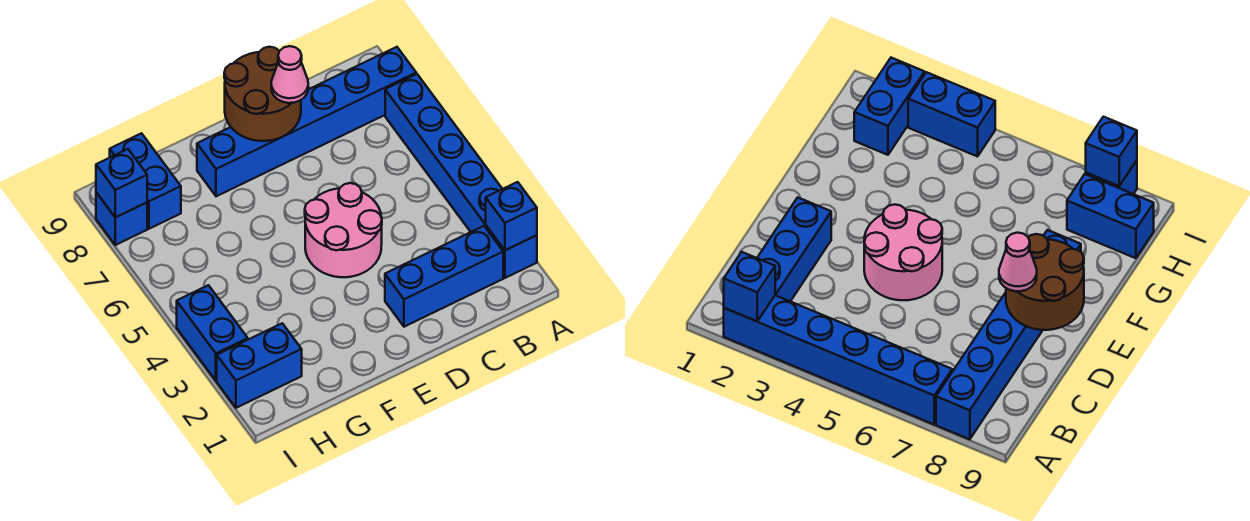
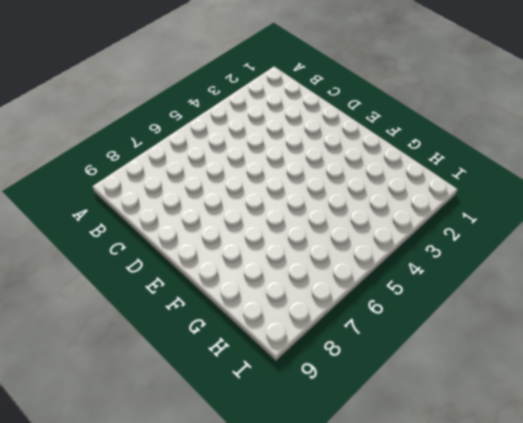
none -> blue 1x6 brick [385,74,537,278]
none -> blue 1x6 brick [197,47,416,196]
none -> blue 1x3 brick [385,226,503,327]

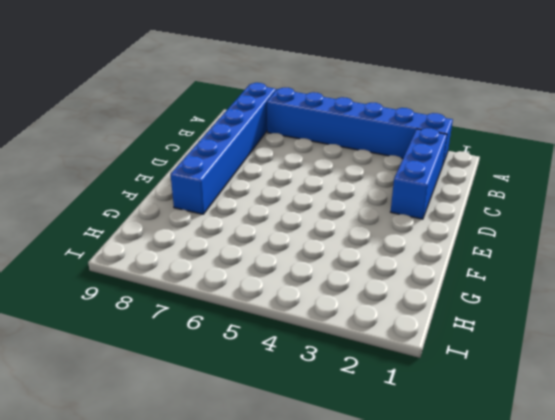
none -> pink 2x2 round brick [305,183,382,277]
none -> blue 1x2 brick [217,323,302,408]
none -> blue 1x2 brick [110,133,181,229]

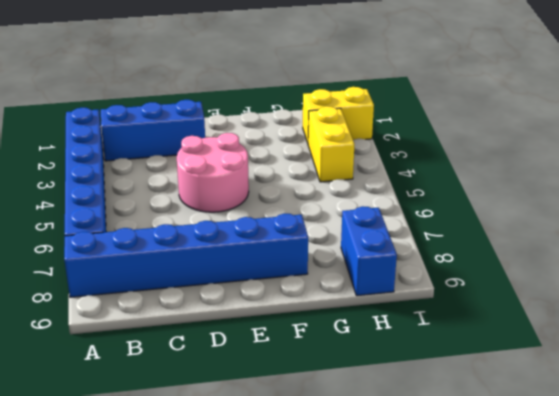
yellow 1x2 brick [303,87,374,143] -> blue 1x2 brick [217,323,302,408]
yellow 1x2 brick [308,106,354,182] -> none
none -> blue 1x2 brick [177,285,248,381]
none -> blue 1x1 brick [96,192,147,245]
none -> blue 1x1 brick [486,182,537,250]

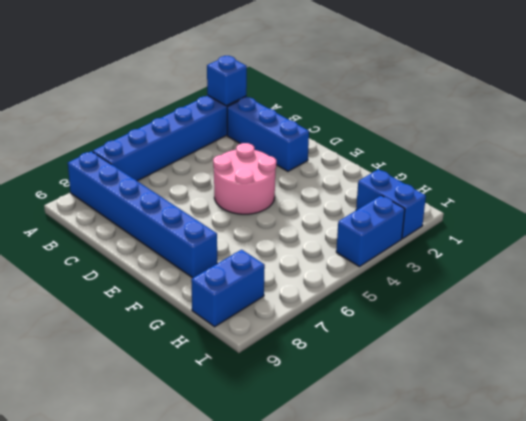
none -> blue 1x1 brick [96,192,147,245]
none -> brown 2x2 round brick [224,47,301,141]
none -> blue 1x1 brick [96,149,147,217]

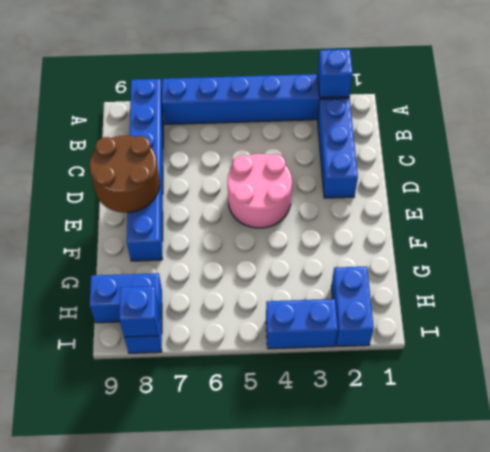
none -> pink 1x1 cone [271,46,308,103]

